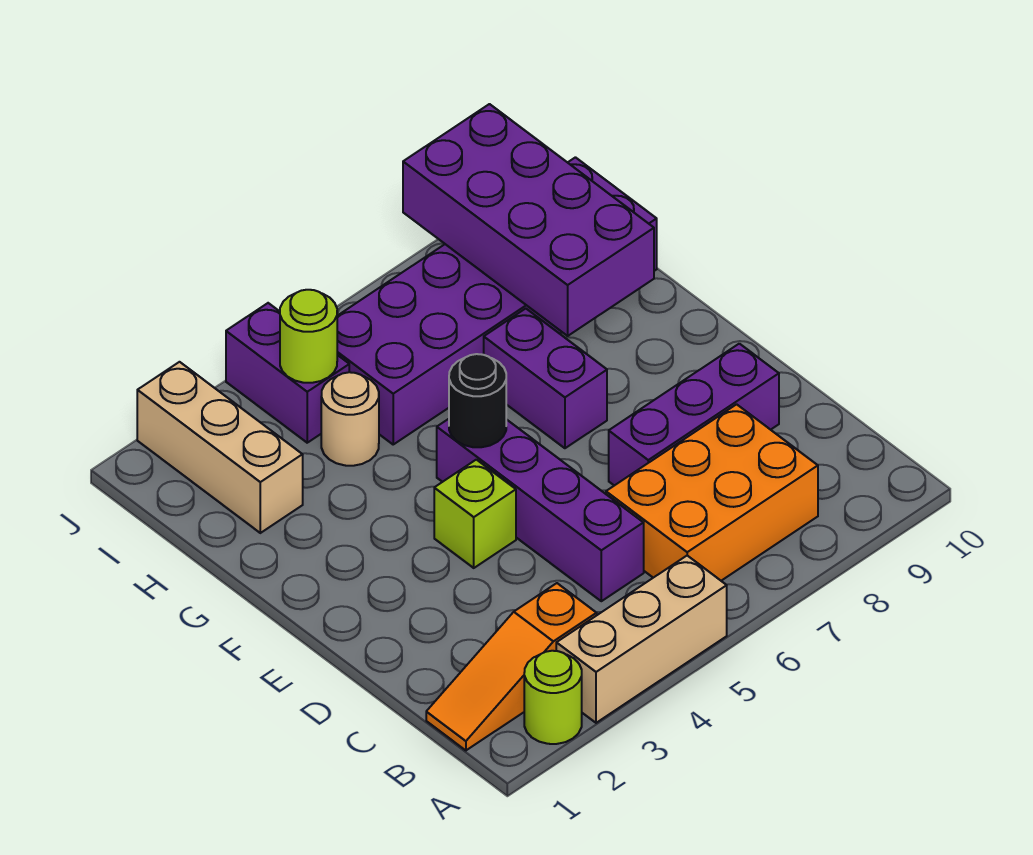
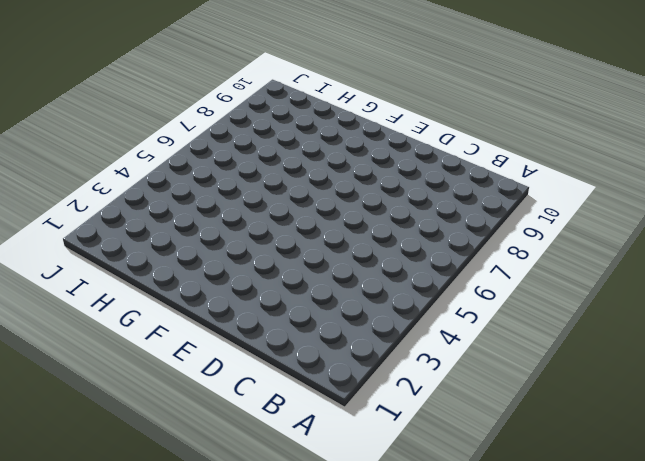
none -> lime 1x1 round brick [524,651,582,744]
none -> tan 1x3 brick [556,556,727,723]
none -> orange 1x3 slope [426,583,597,750]

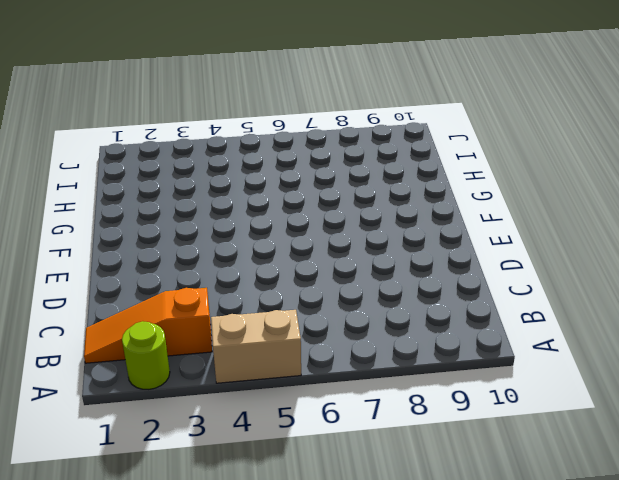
tan 1x2 brick [211,310,301,383] -> tan 1x3 brick [556,556,727,723]
none -> orange 2x3 brick [606,404,818,581]
none -> purple 1x4 brick [437,419,644,601]
none -> purple 1x3 brick [609,344,779,486]

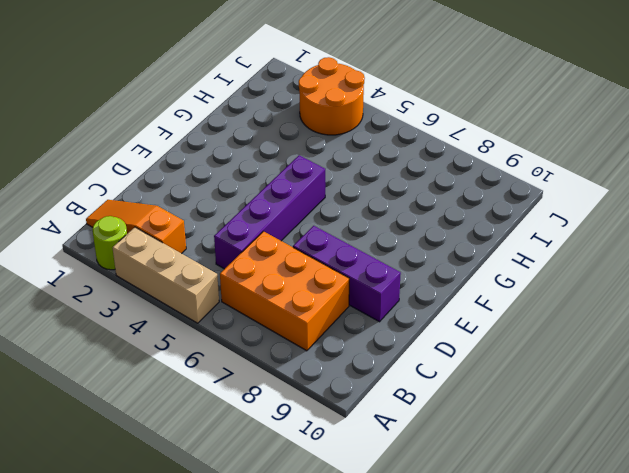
orange 2x2 round brick [299,57,365,135] -> purple 1x2 brick [226,303,349,443]
none -> lime 1x1 brick [434,460,516,568]
none -> purple 1x2 brick [484,309,607,448]
none -> tan 1x3 brick [137,362,303,533]

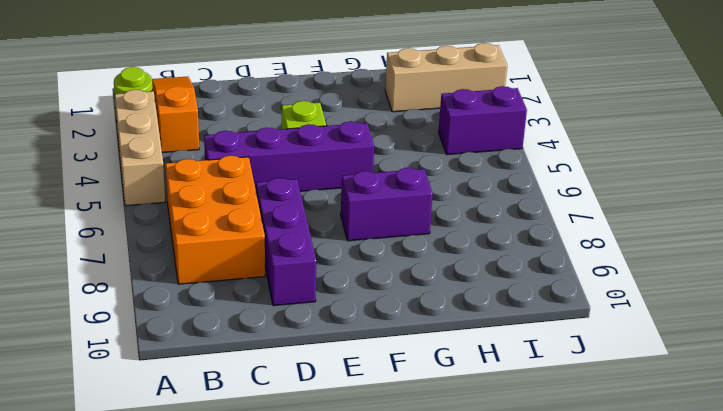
none -> tan 1x1 round brick [321,372,379,466]
none -> purple 2x6 brick [337,157,657,444]
none -> black 1x1 round brick [449,354,506,447]

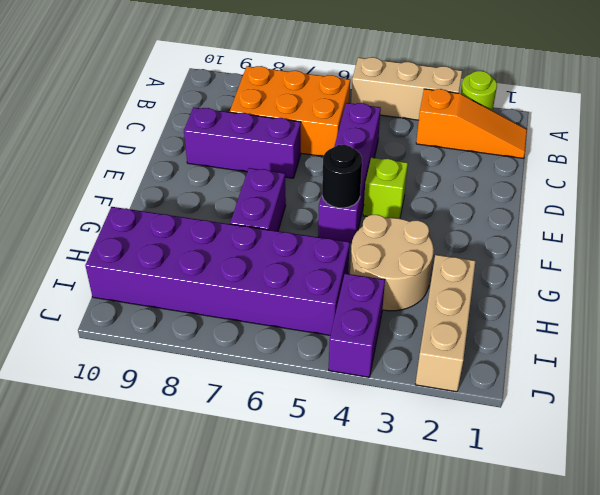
tan 2x2 round brick [350,215,434,311] -> tan 1x1 round brick [321,372,379,466]
none -> purple 2x4 brick [403,104,654,336]
none -> lime 1x1 round brick [280,290,337,383]

